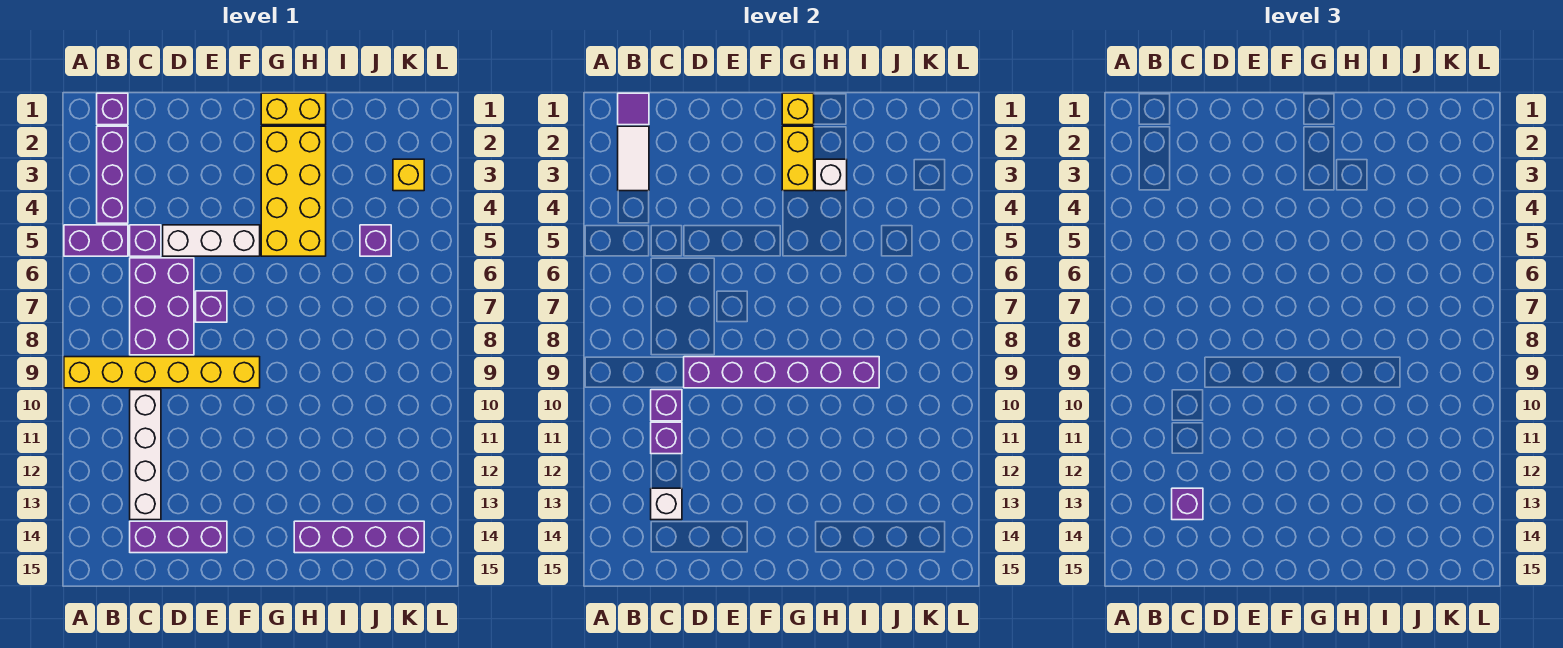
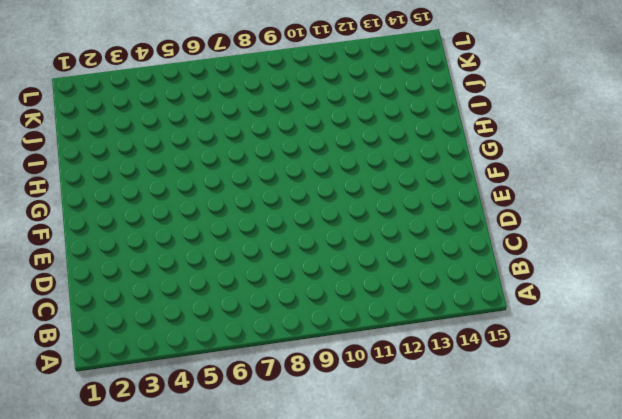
none -> purple 1x2 brick [64,225,128,256]
none -> yellow 1x6 brick [64,357,260,388]
none -> purple 1x1 brick [97,93,128,125]

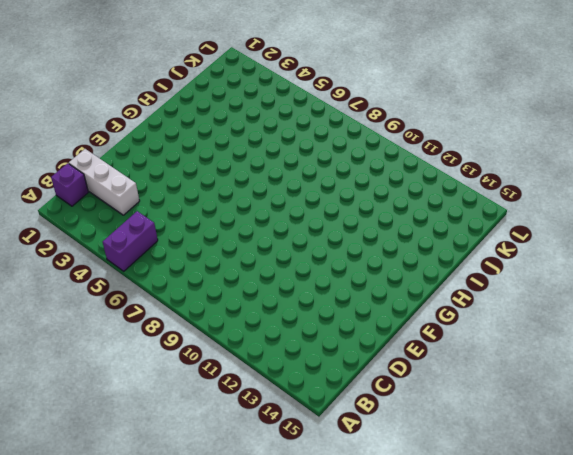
white 1x3 brick [69,149,140,215] -> white 1x3 brick turned to [163,225,260,256]
none -> yellow 1x6 brick [64,357,260,388]
none -> purple 1x3 brick [97,126,128,223]
none -> purple 1x1 brick [130,225,161,256]

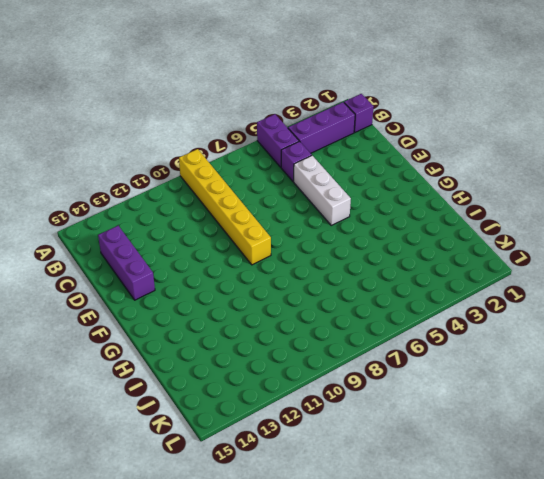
none -> purple 2x3 brick [130,258,194,355]
none -> white 1x4 brick [130,390,161,520]
none -> purple 1x1 brick [196,291,227,322]

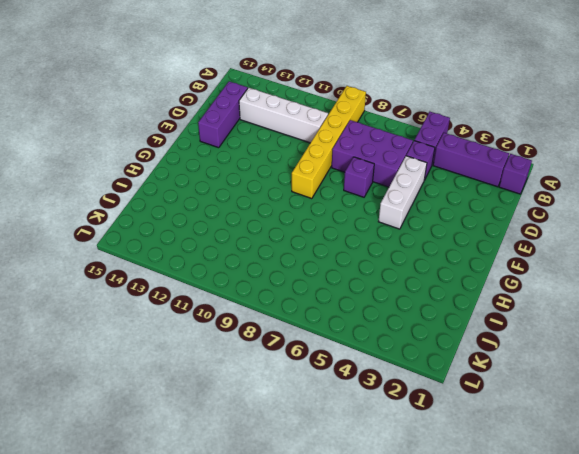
none -> yellow 1x2 brick [261,93,326,125]
none -> yellow 2x4 brick [261,126,326,256]
none -> purple 1x4 brick [294,521,424,553]

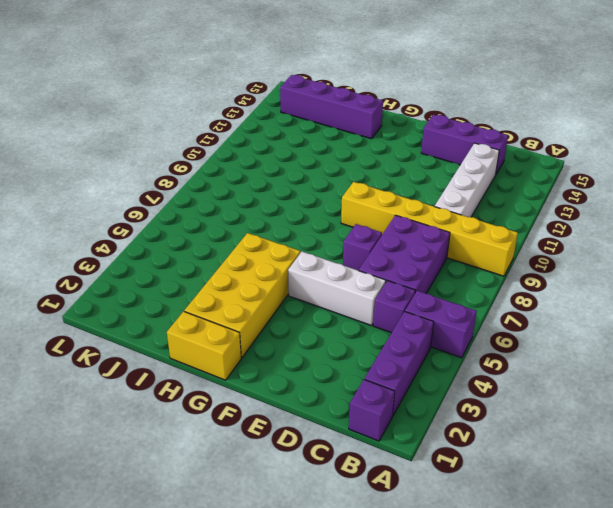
none -> purple 1x1 brick [360,225,391,256]
none -> yellow 1x1 brick [393,159,424,191]
none -> purple 1x1 tile [618,93,649,125]

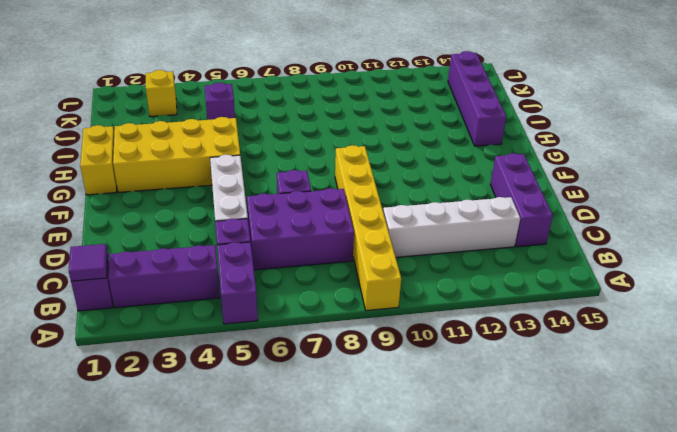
none -> white 1x2 tile [618,126,649,191]
none -> purple 1x1 brick [651,390,682,421]
none -> purple 1x1 brick [651,422,682,454]

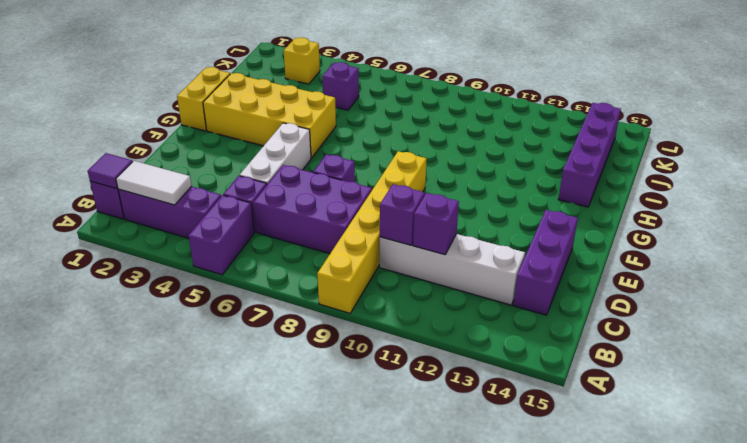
none -> white 1x1 brick [651,488,682,520]
none -> purple 1x6 brick [684,357,879,388]
none -> yellow 1x1 brick [782,93,814,125]

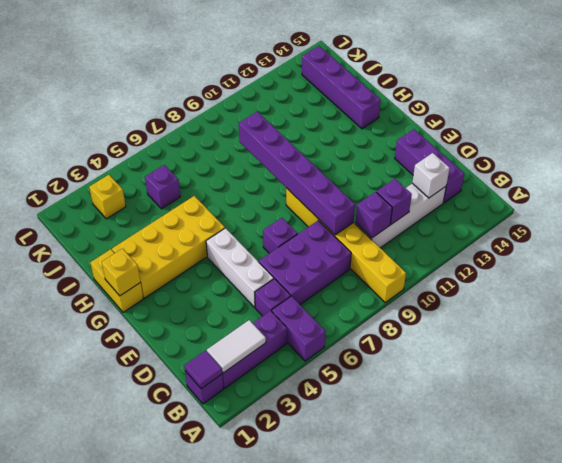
none -> yellow 1x2 brick [782,126,814,191]
none -> white 1x1 brick [815,159,847,191]
none -> purple 1x1 brick [1172,488,1203,520]

